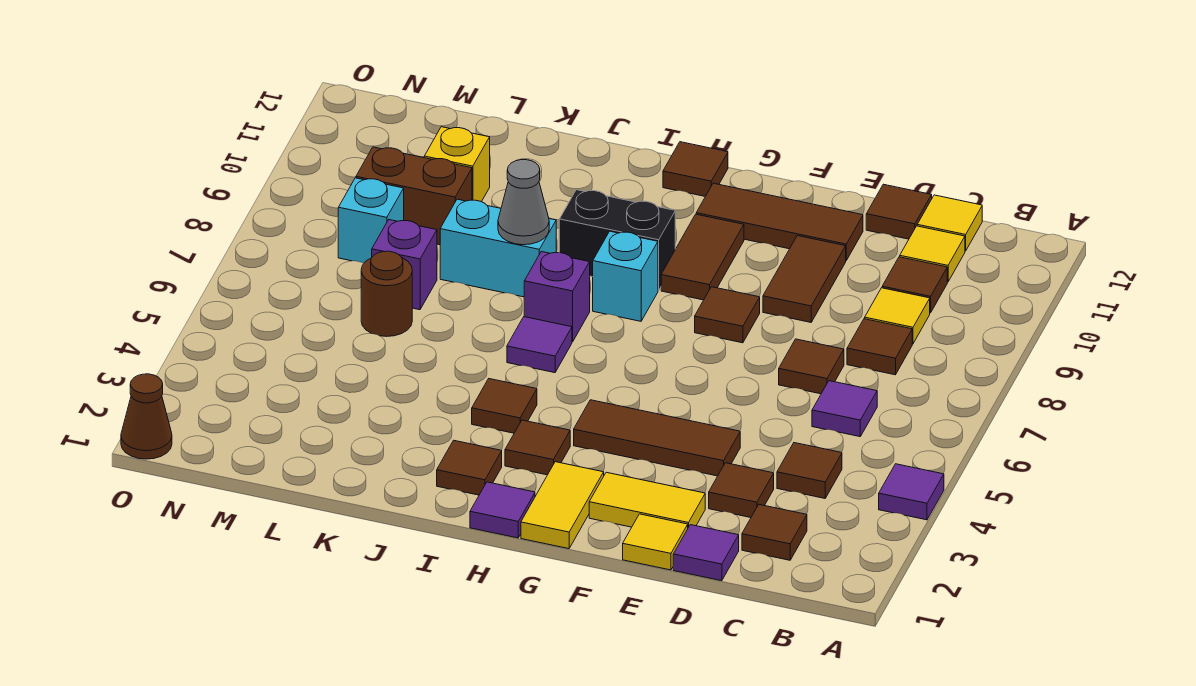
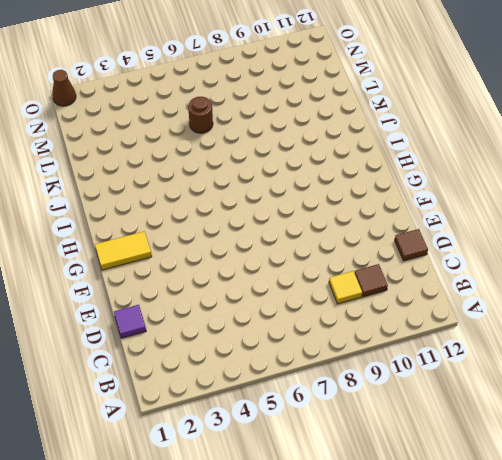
none -> purple 1x1 tile [879,464,944,520]
none -> brown 1x1 tile [742,505,807,560]
none -> brown 1x1 tile [777,443,842,498]
none -> purple 1x1 tile [812,381,877,437]

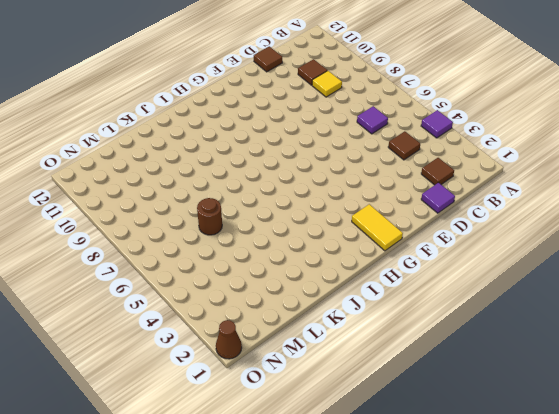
none -> brown 1x1 tile [847,319,912,375]
none -> yellow 1x1 tile [900,226,965,282]
none -> yellow 1x1 tile [917,195,982,251]
none -> brown 1x1 tile [709,463,774,518]

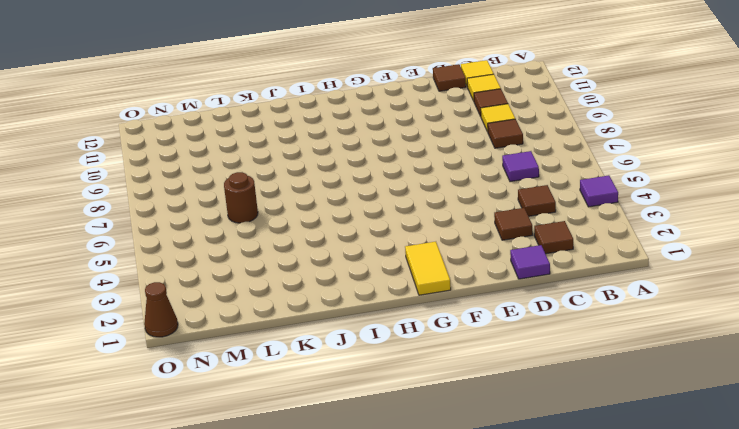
none -> brown 1x1 tile [779,339,844,394]
none -> yellow 1x1 tile [623,514,688,570]
none -> yellow 1x2 tile [589,472,705,528]
none -> brown 1x3 tile [574,400,740,476]

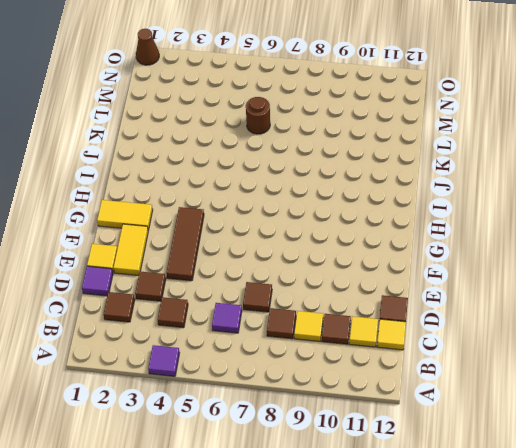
none -> brown 1x2 tile [763,236,846,322]
none -> brown 1x3 tile [696,183,863,260]
none -> brown 1x1 tile [695,287,760,343]
none -> brown 1x2 tile [661,214,744,300]

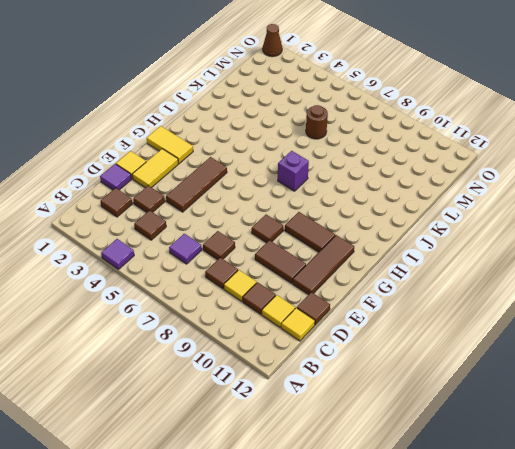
none -> purple 1x1 tile [470,482,535,538]
none -> brown 1x1 tile [505,420,570,475]
none -> cyan 1x1 brick [593,231,658,321]
none -> black 1x2 brick [559,190,675,291]

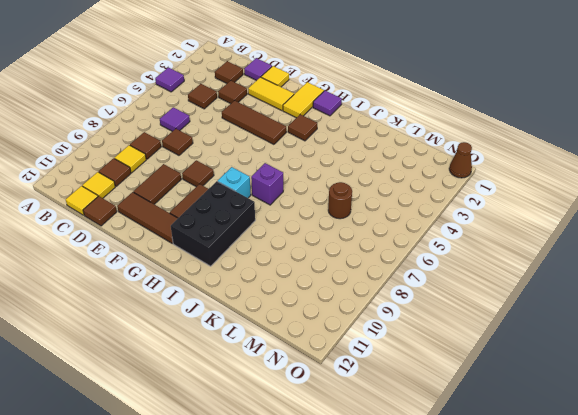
black 2x3 brick [171,181,255,266] -> black 1x2 brick [559,190,675,291]
none -> brown 1x1 tile [663,142,728,196]
none -> brown 1x1 tile [437,440,502,495]
none -> brown 1x1 tile [472,379,537,433]
none -> purple 1x1 tile [507,317,572,373]

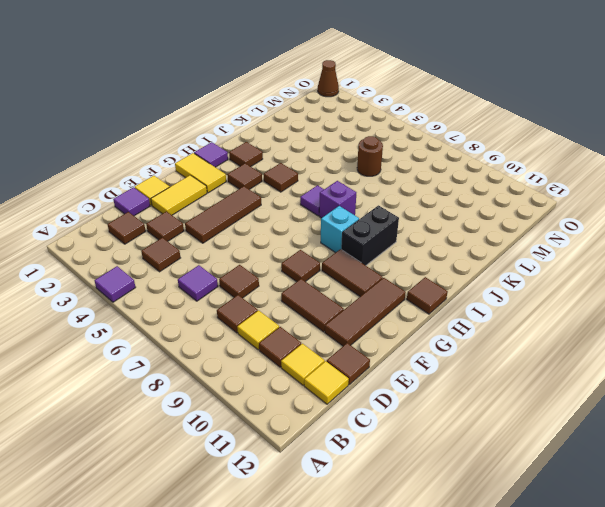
none -> cyan 1x2 brick [440,199,556,297]
none -> purple 1x1 brick [372,220,437,310]
none -> brown 1x2 brick [356,147,472,245]
none -> yellow 1x1 brick [424,127,490,202]

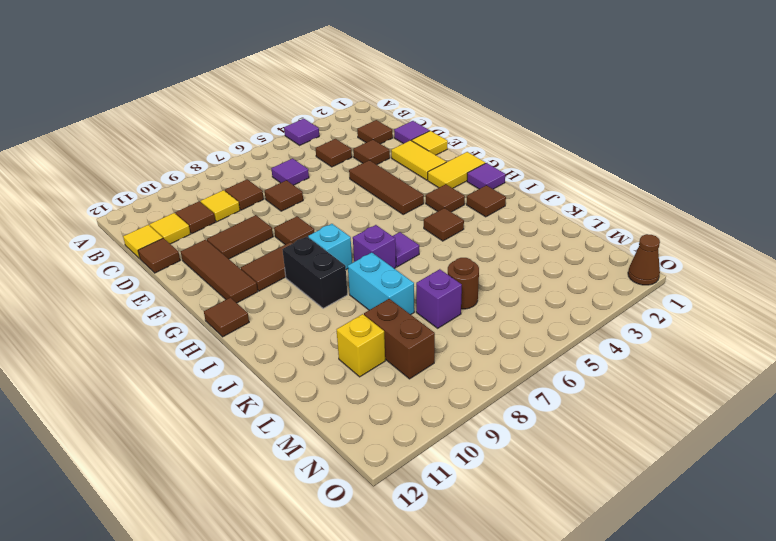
none -> cyan 1x1 brick [338,178,404,263]
none -> grey 1x1 cone [498,160,549,245]

